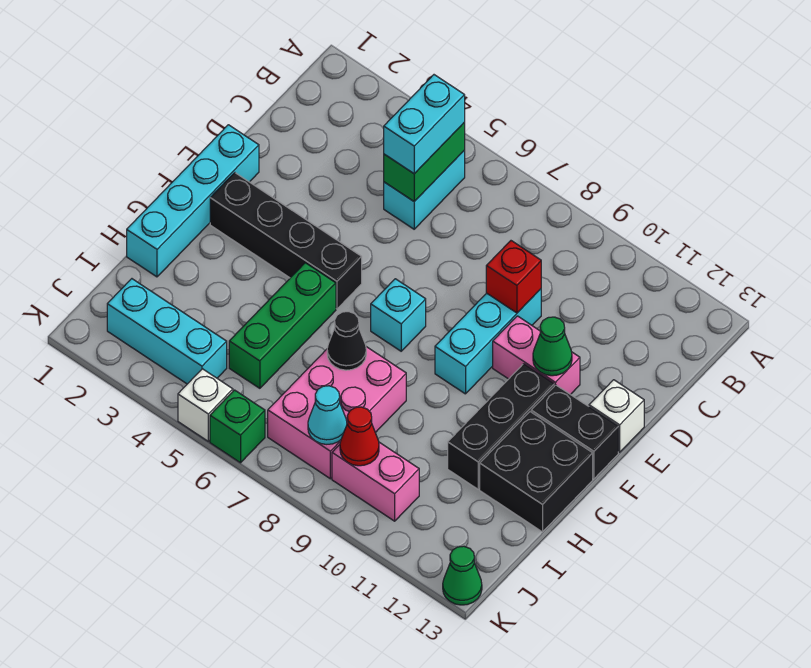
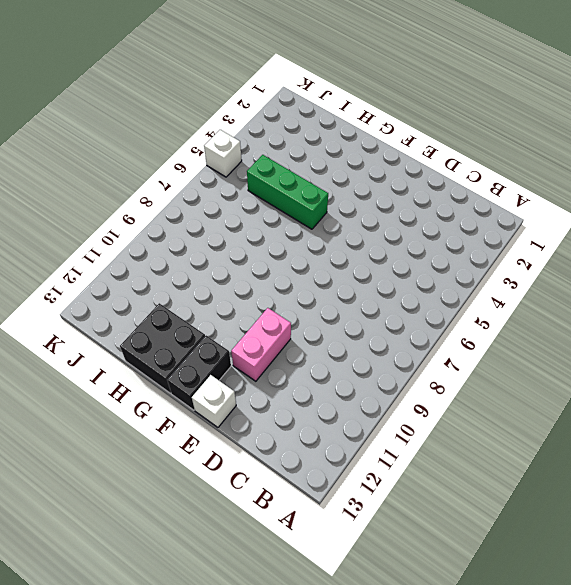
none -> cyan 1x2 brick [384,151,465,229]
none -> cyan 1x3 brick [435,289,541,394]
none -> cyan 1x4 brick [127,125,259,277]

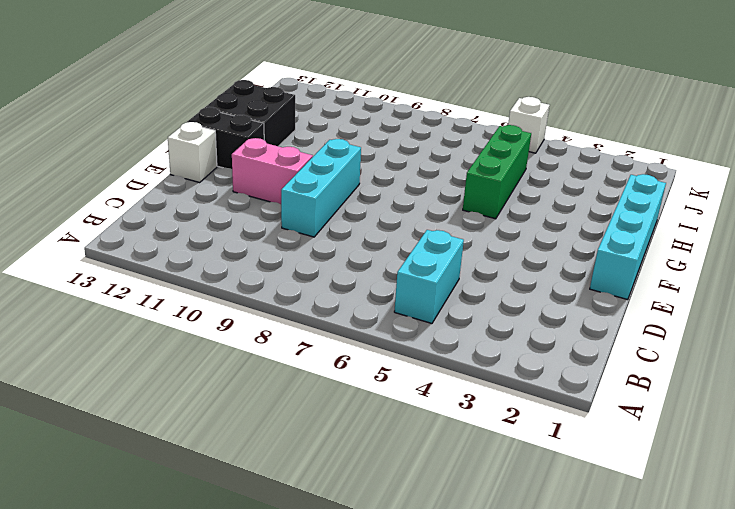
none -> black 1x4 brick [210,173,362,309]
none -> cyan 1x1 brick [371,279,426,351]
none -> black 1x3 brick [448,364,554,489]

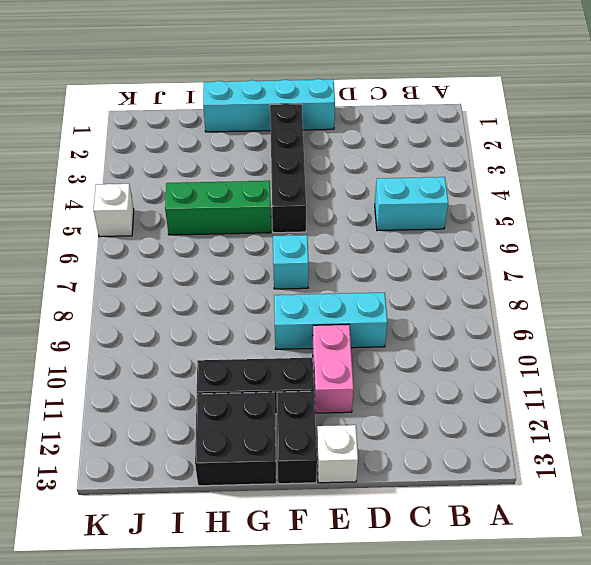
none -> pink 2x3 brick [268,347,406,479]
none -> cyan 1x3 brick [107,279,227,384]
none -> pink 1x2 brick [332,442,419,521]

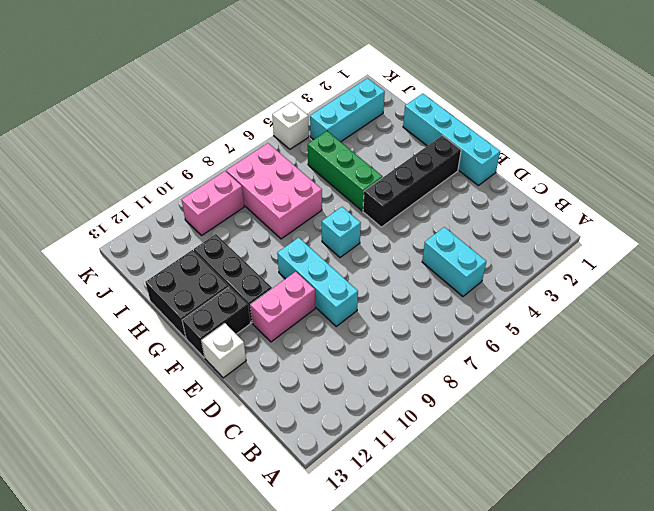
none -> green 1x1 brick [210,390,265,463]
none -> green 1x1 cone [443,546,482,605]
none -> green 1x2 brick [384,123,465,201]

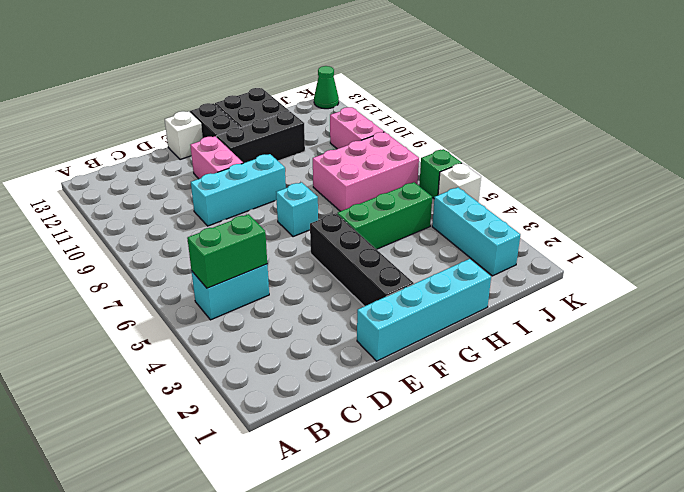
none -> red 1x1 brick [486,241,541,313]
none -> green 1x1 cone [533,317,572,376]
none -> black 1x1 cone [327,312,366,370]

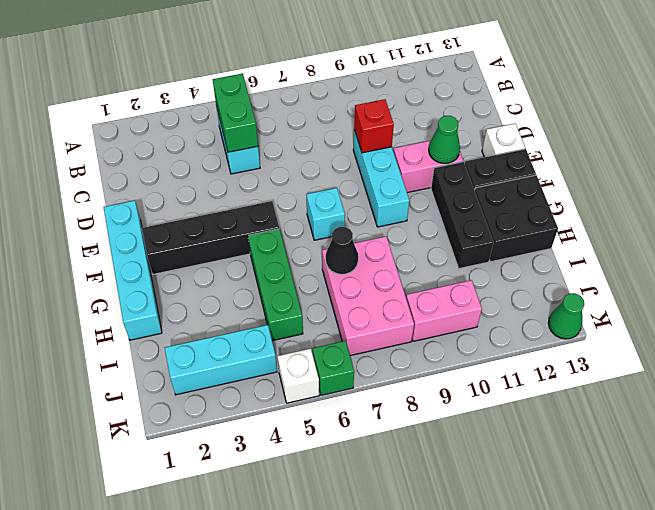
none -> cyan 1x1 cone [308,386,347,444]
none -> red 1x1 cone [340,407,379,466]
none -> cyan 1x2 brick [384,75,465,174]

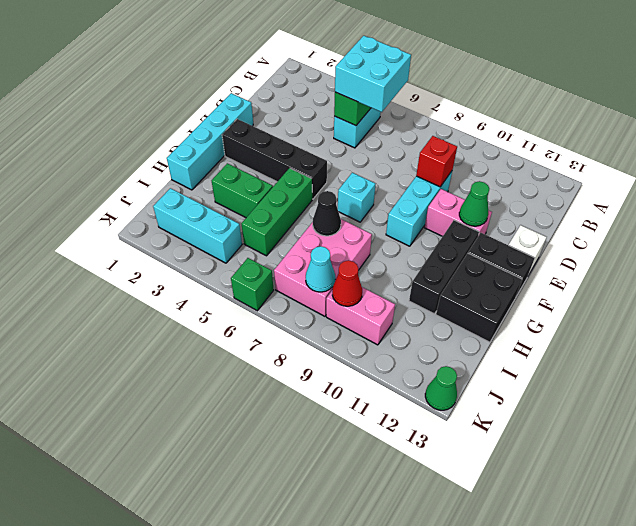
cyan 2x2 brick [335,36,411,112] -> cyan 1x2 brick [384,75,465,174]
green 1x2 brick [212,163,273,218] -> none
none -> white 1x1 brick [178,369,233,441]

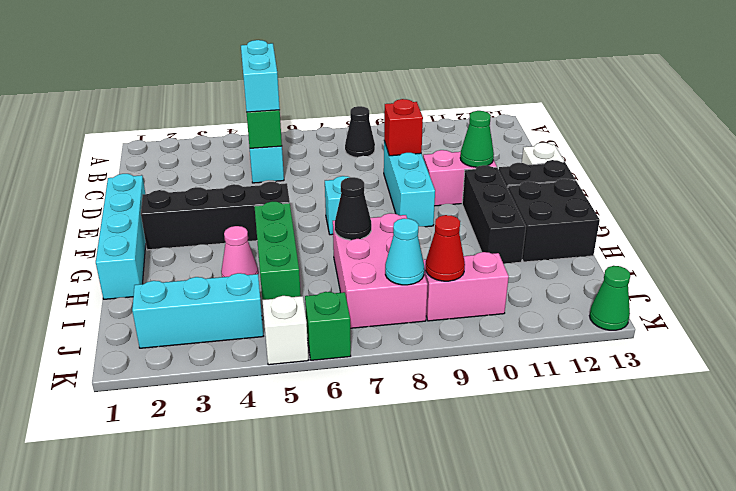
black 1x1 cone [345,106,375,157] -> none
pink 1x1 cone [221,226,258,277] -> none

